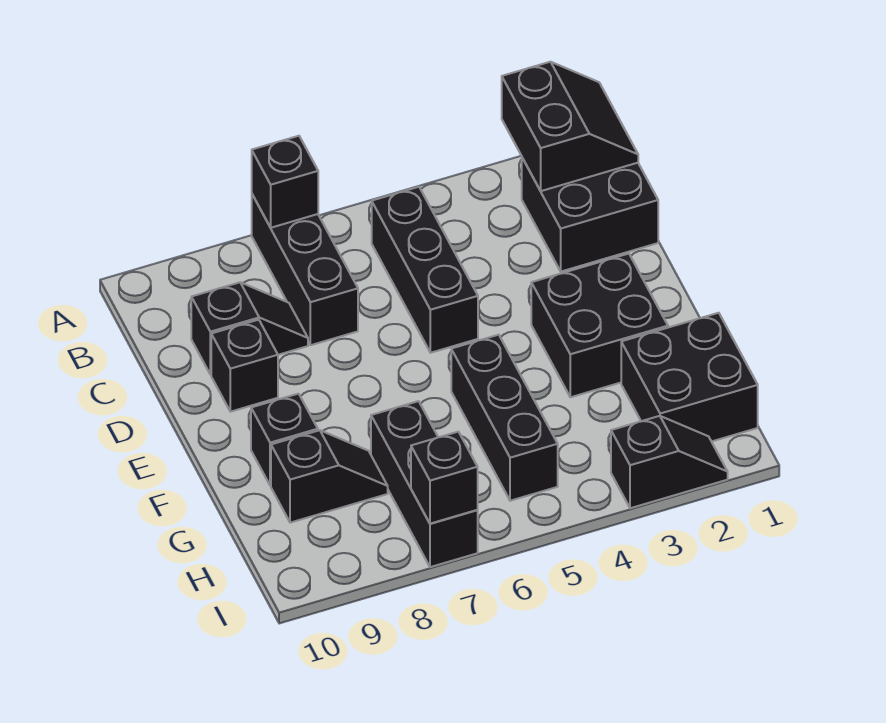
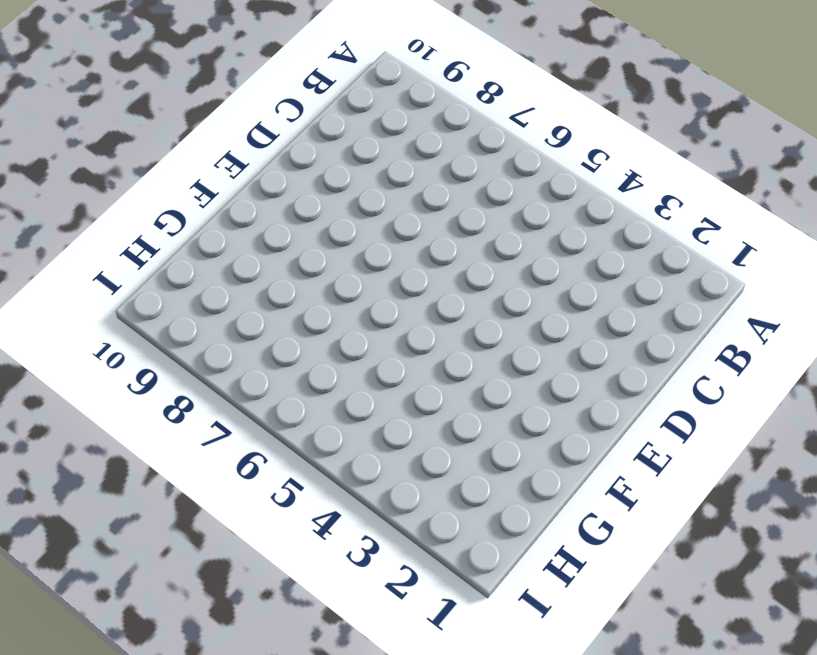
none -> black 1x3 brick [252,195,358,345]
none -> black 2x2 brick [522,158,658,272]
none -> black 1x3 brick [372,187,478,353]

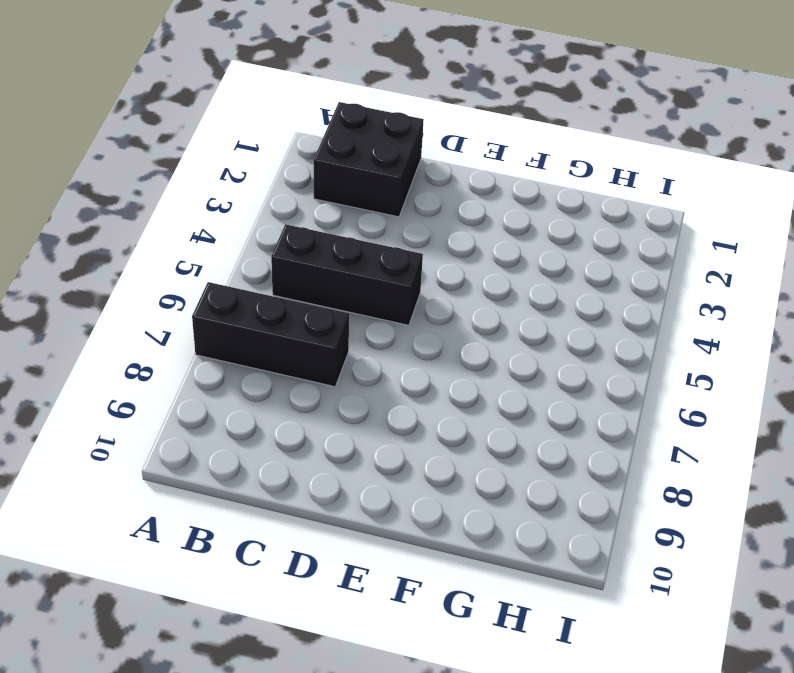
none -> black 1x2 slope [191,282,308,375]
none -> black 1x1 brick [211,320,278,412]
none -> black 2x2 brick [531,254,668,397]

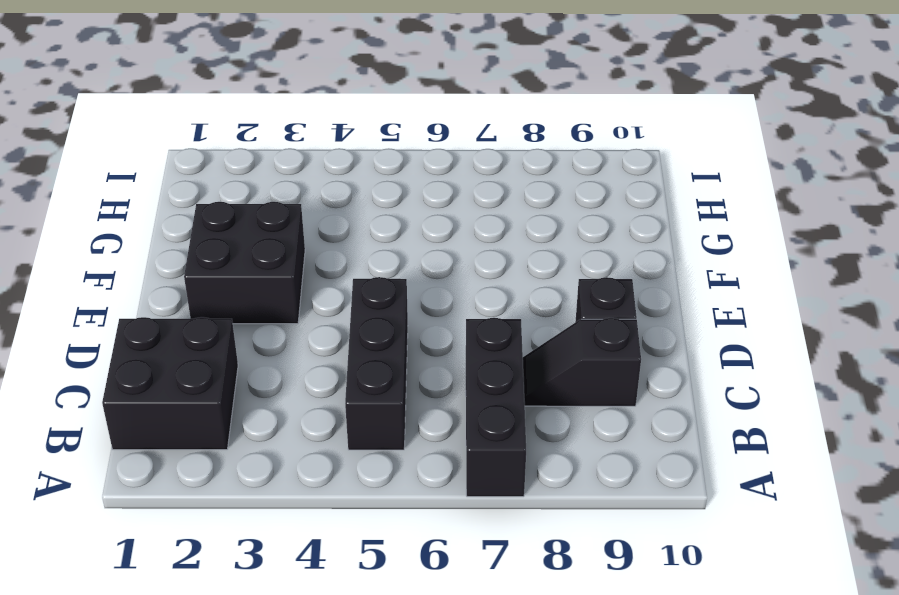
none -> black 1x3 brick [451,335,558,501]
none -> black 1x1 brick [251,394,318,486]
none -> black 2x2 brick [621,313,758,441]

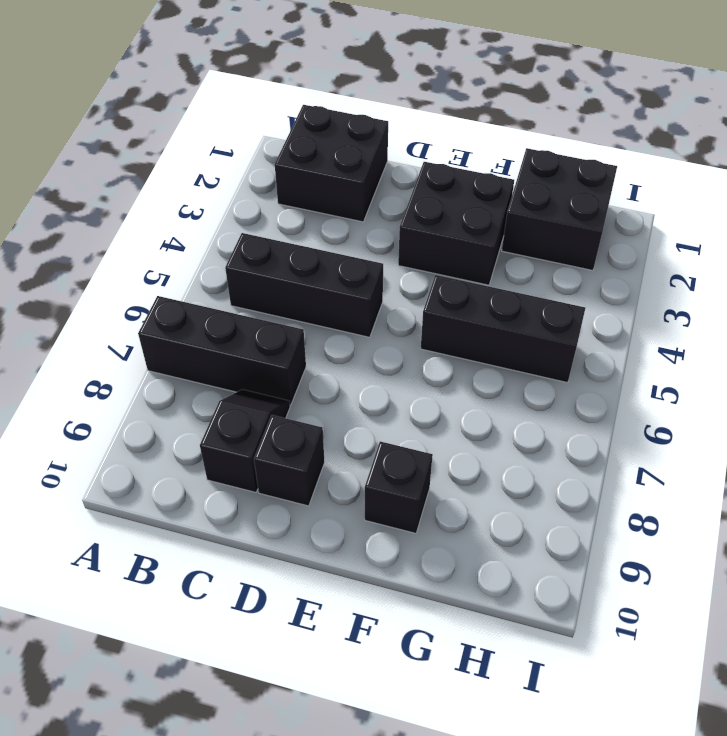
none -> black 1x3 brick [371,401,478,567]
none -> black 1x2 slope [271,430,388,523]
none -> black 1x2 slope [611,416,728,508]

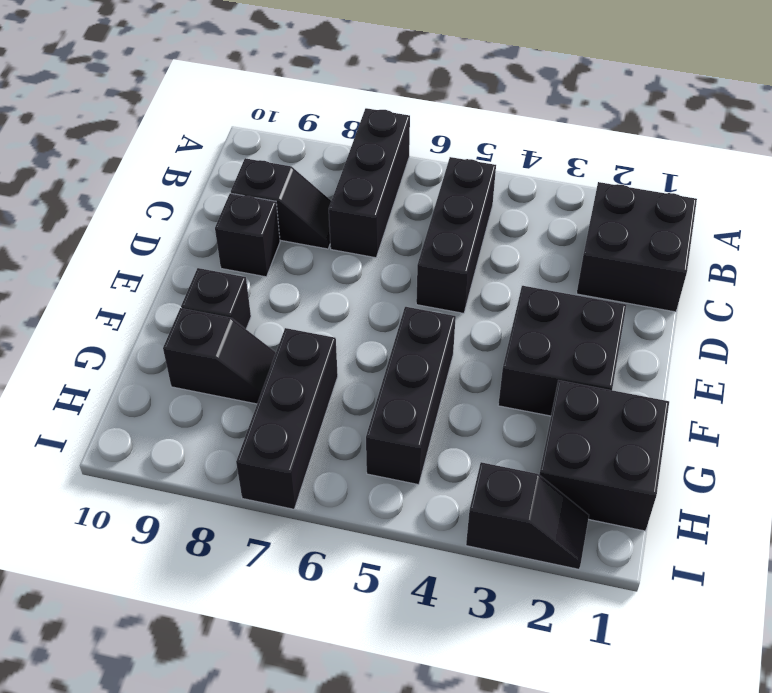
none -> black 2x2 slope [502,62,638,191]
none -> black 1x1 brick [252,136,318,228]
none -> black 1x1 brick [411,432,478,524]

